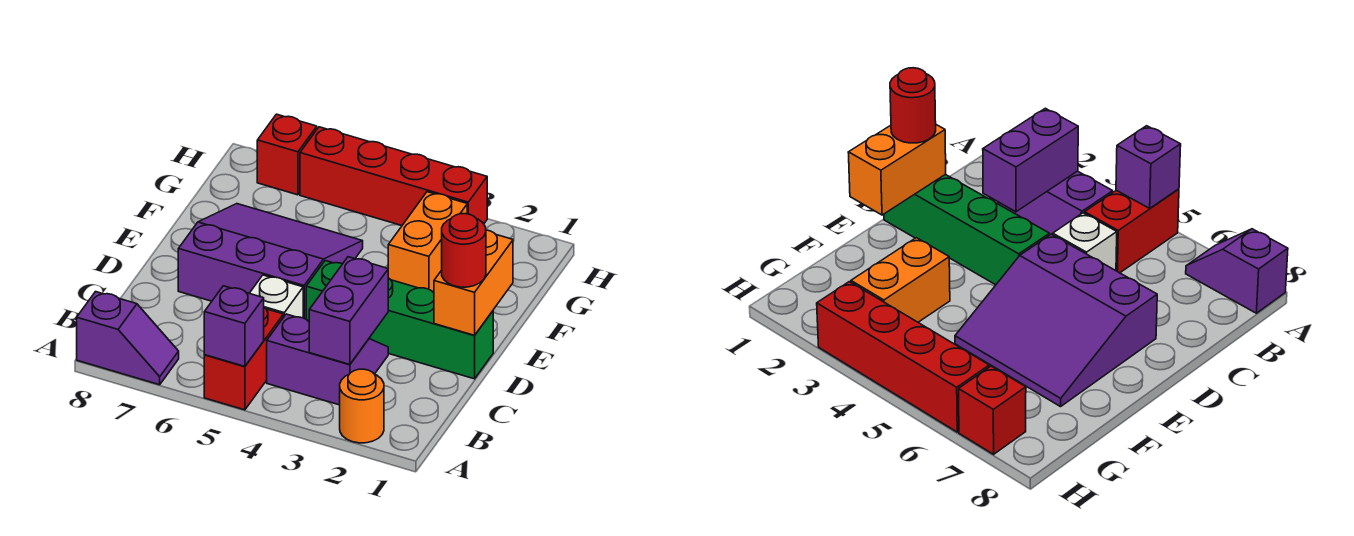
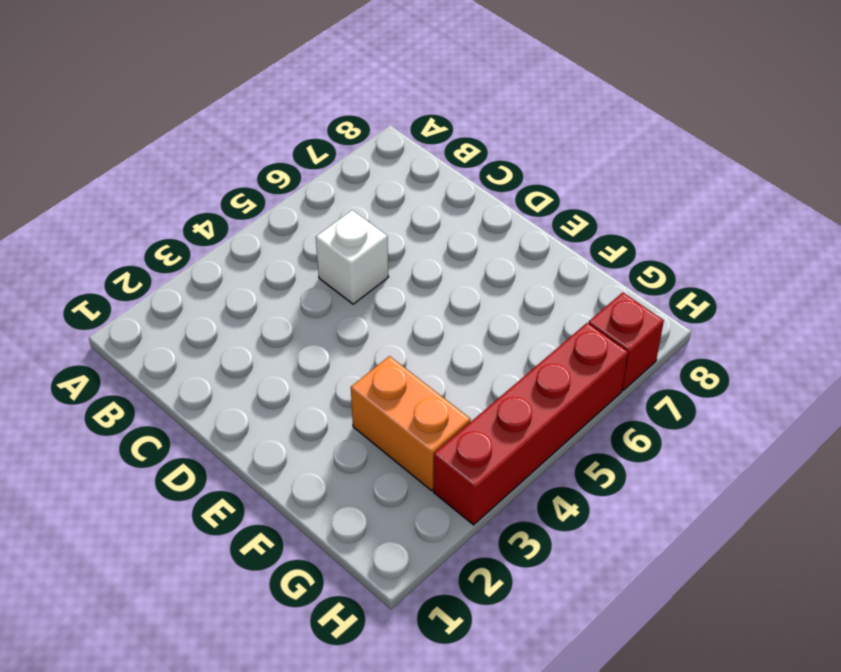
none -> orange 1x1 round brick [340,369,384,443]
none -> red 1x2 brick [204,308,284,410]
none -> purple 1x2 slope [77,292,179,385]

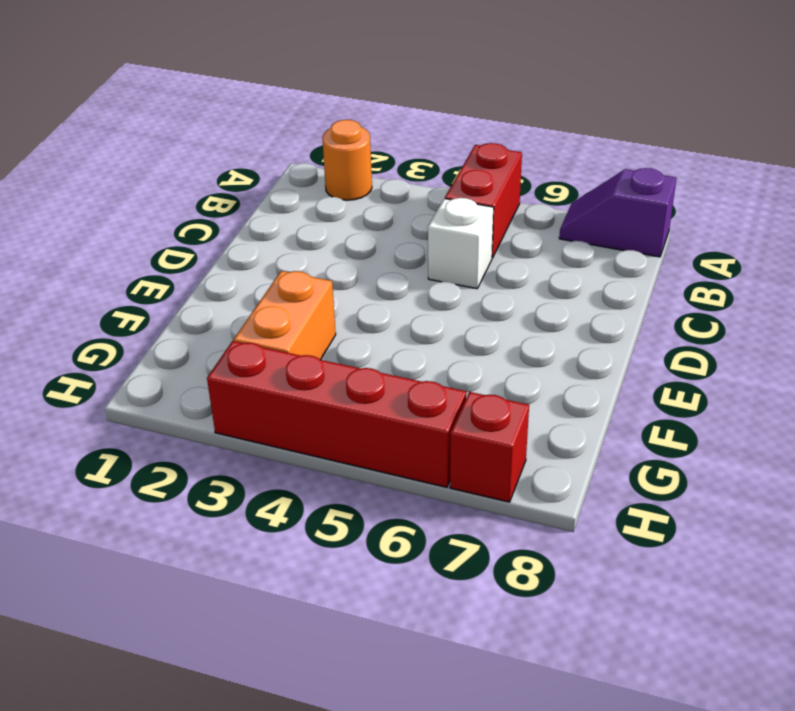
none -> purple 2x2 slope [267,314,388,405]
none -> green 1x4 brick [306,261,493,379]
none -> purple 3x3 slope [178,204,363,319]

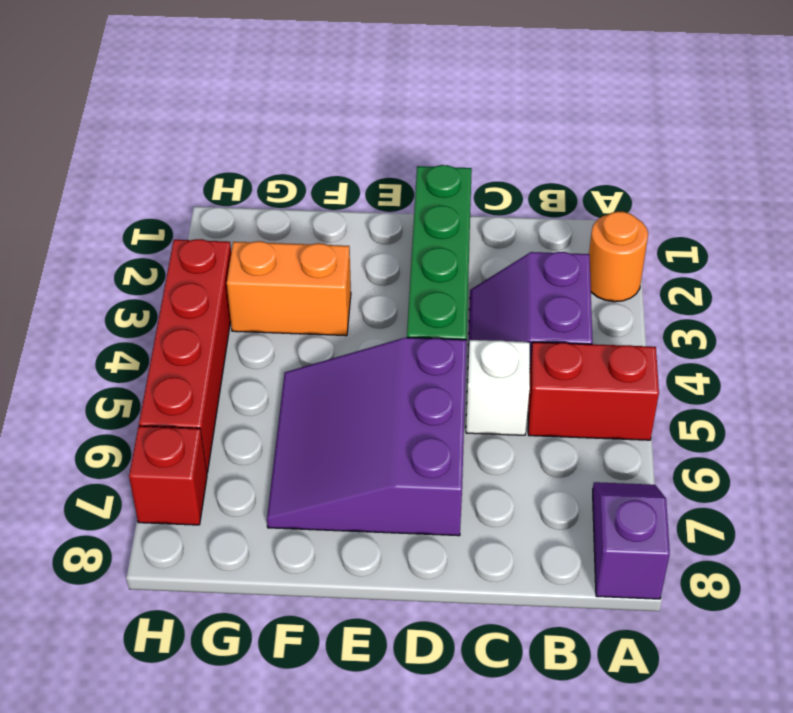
none -> purple 1x1 brick [204,286,264,366]
none -> purple 1x2 brick [309,257,388,364]
none -> orange 1x2 brick [434,230,513,335]

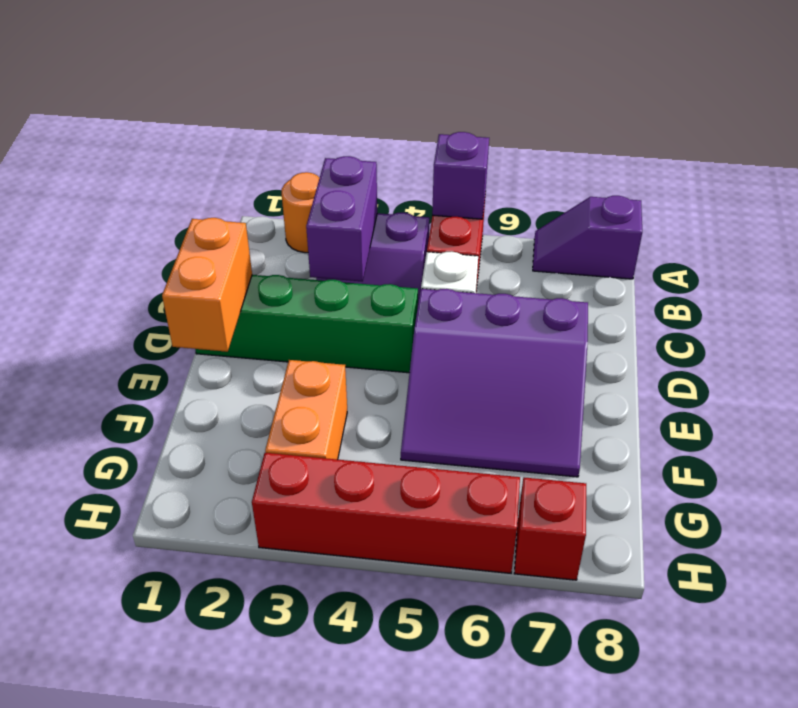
none -> red 1x1 round brick [442,214,486,287]

